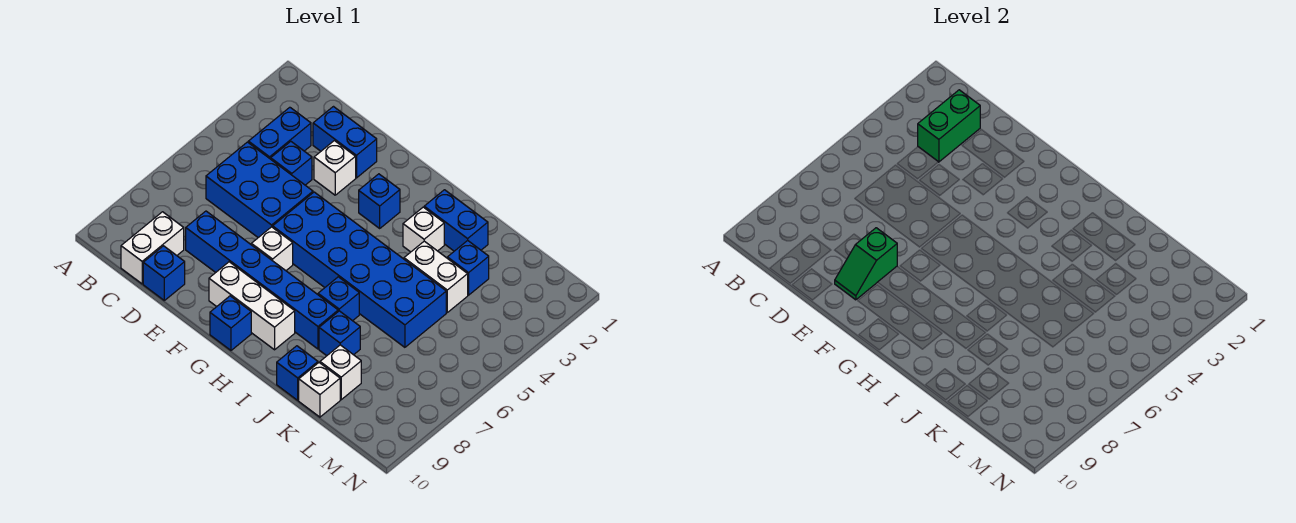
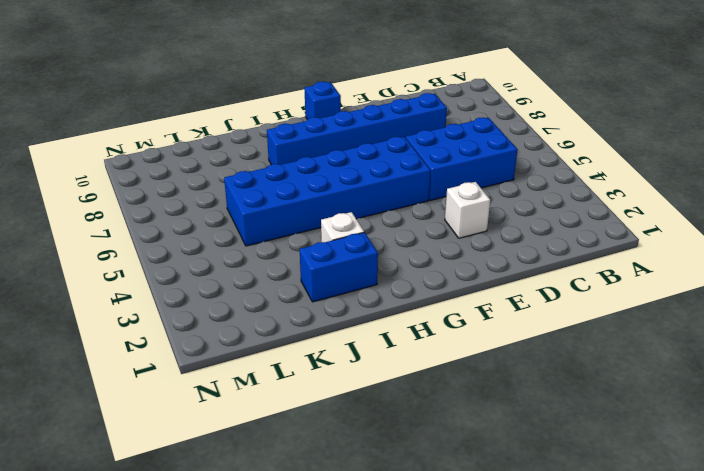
none -> blue 1x2 brick [248,107,311,159]
none -> white 1x2 brick [121,212,184,284]
none -> blue 1x2 brick [313,107,377,178]

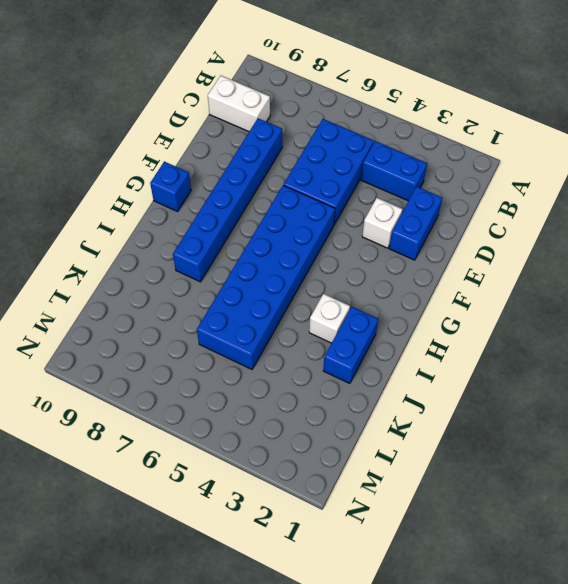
none -> blue 1x1 brick [271,142,312,185]
none -> blue 1x1 brick [143,246,185,300]
none -> white 1x1 brick [251,227,293,270]

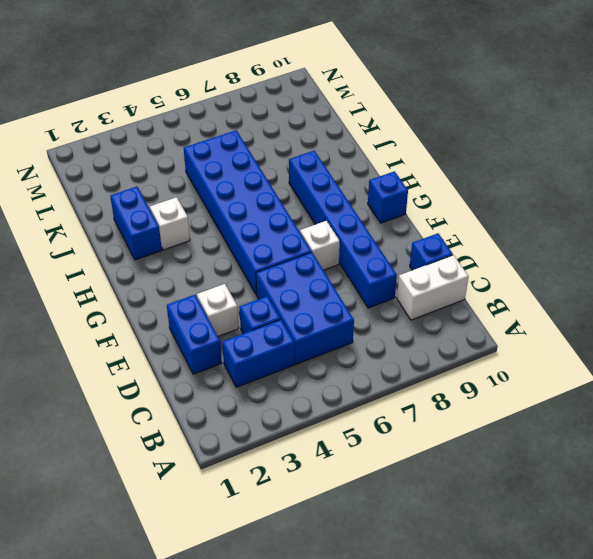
none -> white 1x3 brick [209,262,295,350]
none -> blue 1x1 brick [359,174,400,228]
none -> blue 1x1 brick [318,277,359,321]

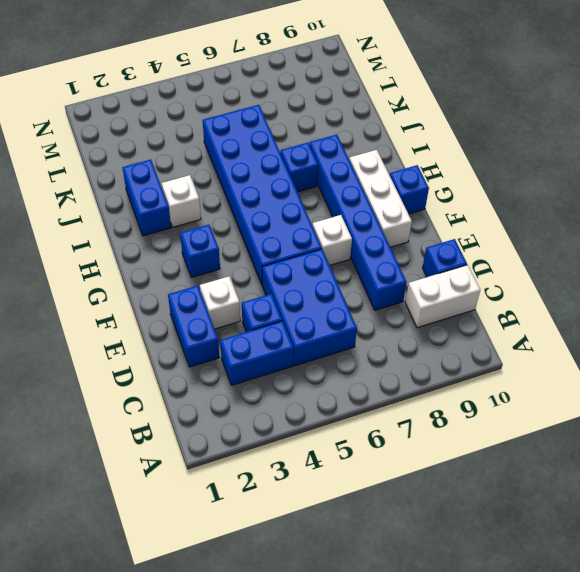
none -> white 1x2 brick [404,241,468,312]
none -> blue 1x1 brick [319,311,360,356]
none -> blue 1x1 brick [277,346,318,400]

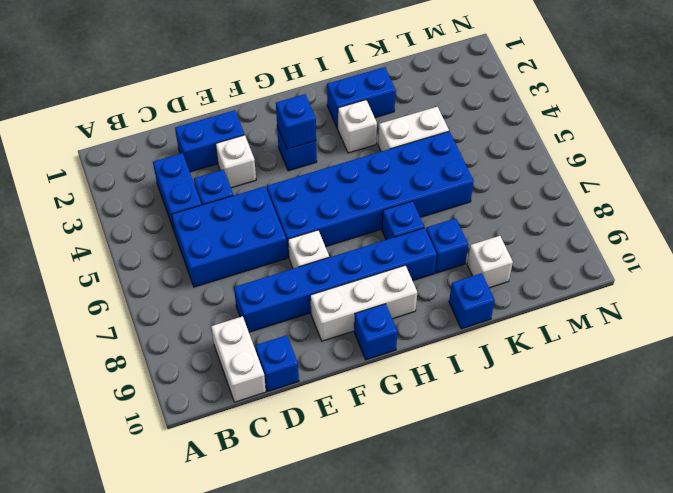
blue 1x1 brick [276,94,316,149] -> blue 1x1 brick moved to [447,240,489,295]
none -> white 1x1 brick [299,363,340,417]
none -> green 1x2 brick [918,90,980,162]
none -> green 1x2 slope [835,228,897,300]

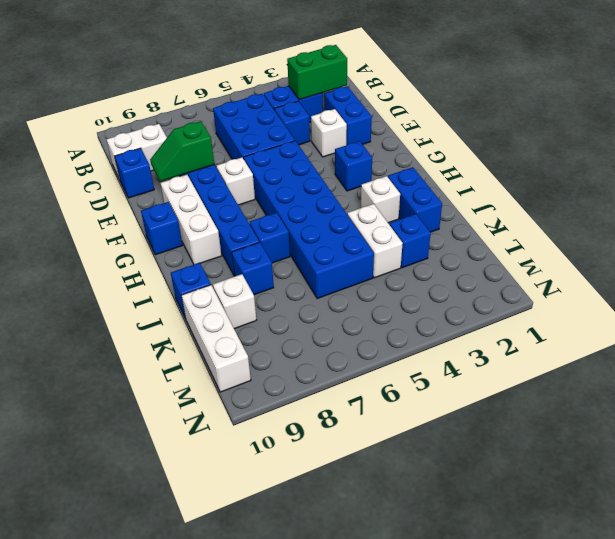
white 1x3 brick [181,285,251,392] -> white 1x1 brick [299,363,340,417]

